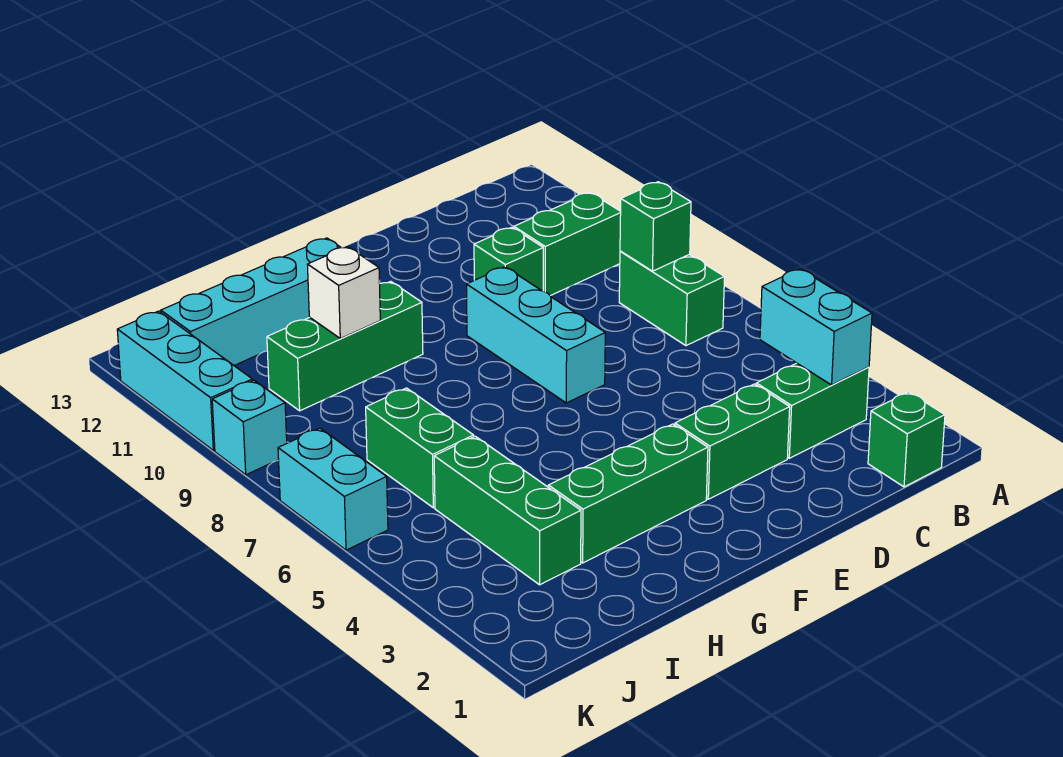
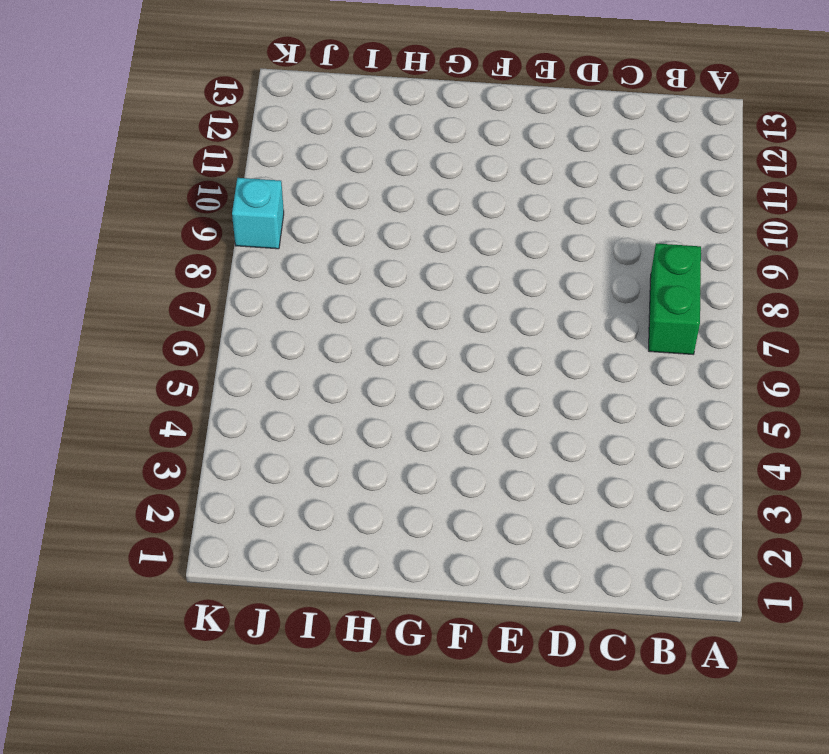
none -> green 1x1 brick [868,392,945,487]
none -> green 1x2 brick [756,363,869,458]
none -> green 1x2 brick [514,192,621,296]

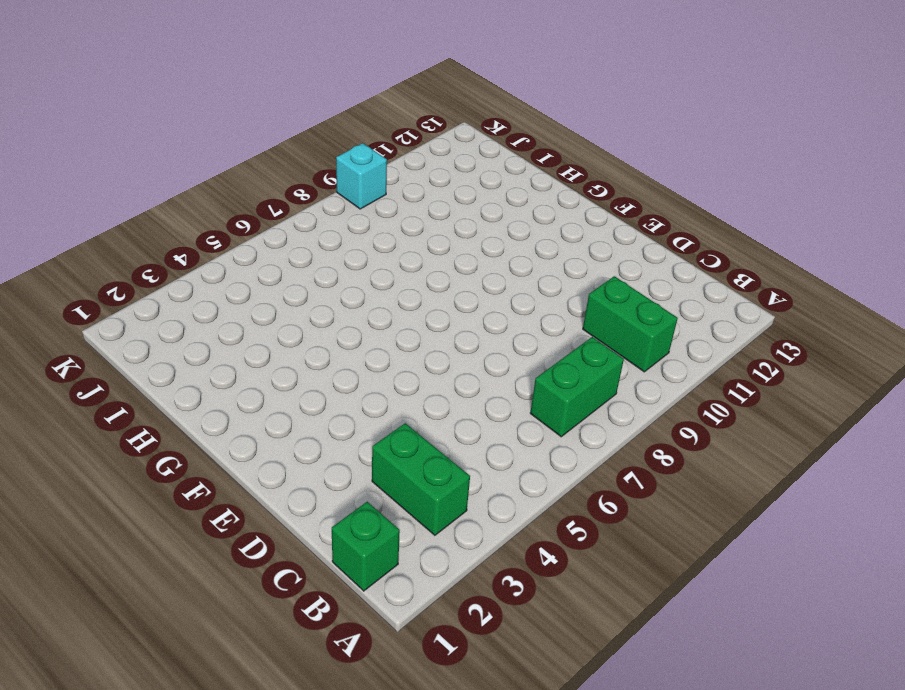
none -> green 1x2 brick [675,384,790,499]
none -> green 1x1 brick [474,227,543,291]
none -> cyan 1x3 brick [467,267,605,403]

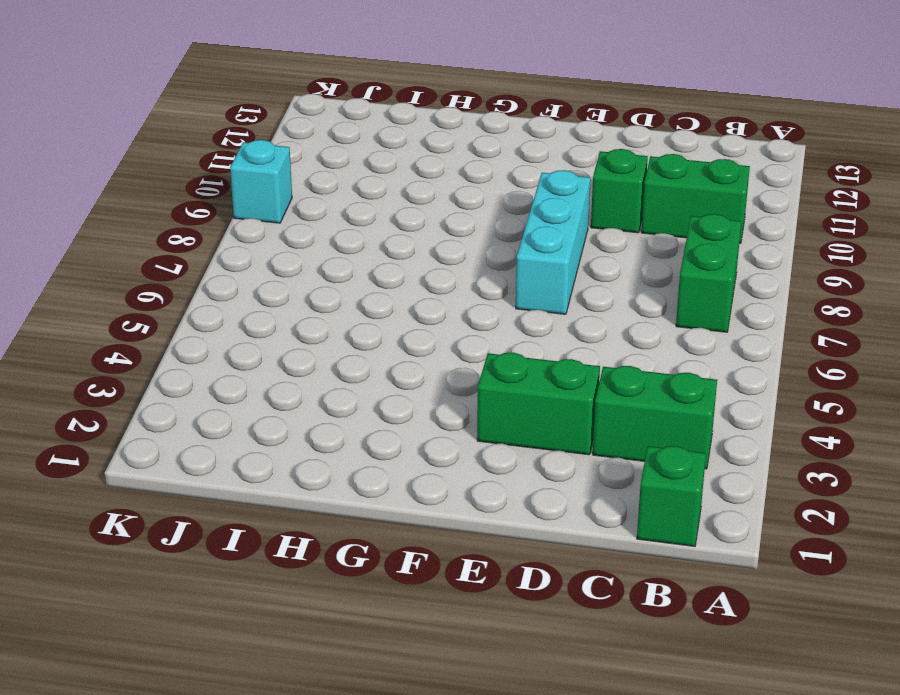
none -> green 1x3 brick [548,424,708,563]
none -> green 1x3 brick [267,281,423,411]
none -> cyan 1x4 brick [161,238,341,365]

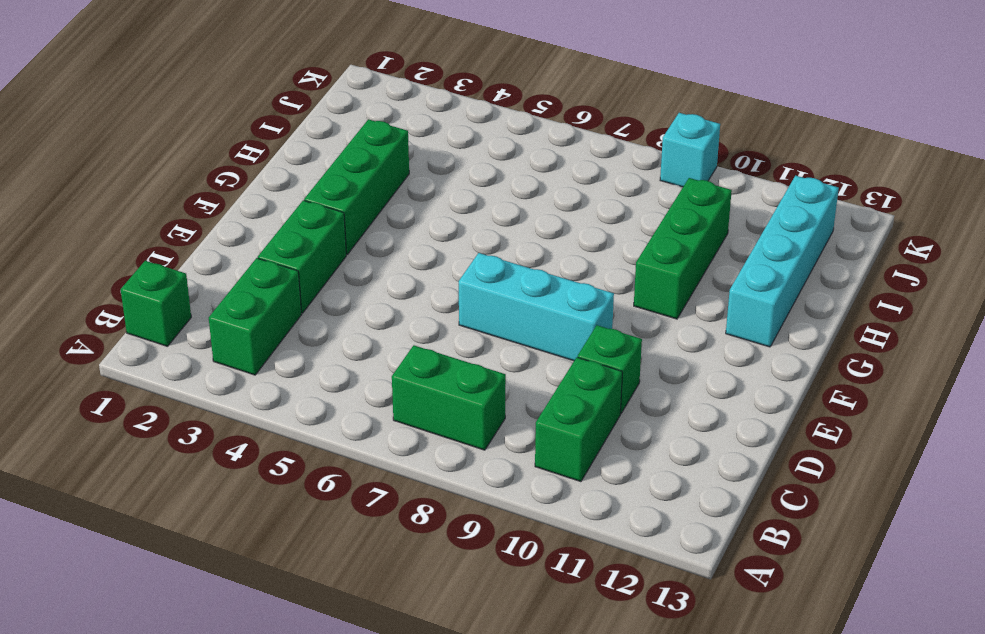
none -> green 1x3 brick [434,436,581,585]
none -> green 1x2 brick [366,388,474,508]
none -> cyan 1x2 brick [278,428,388,550]

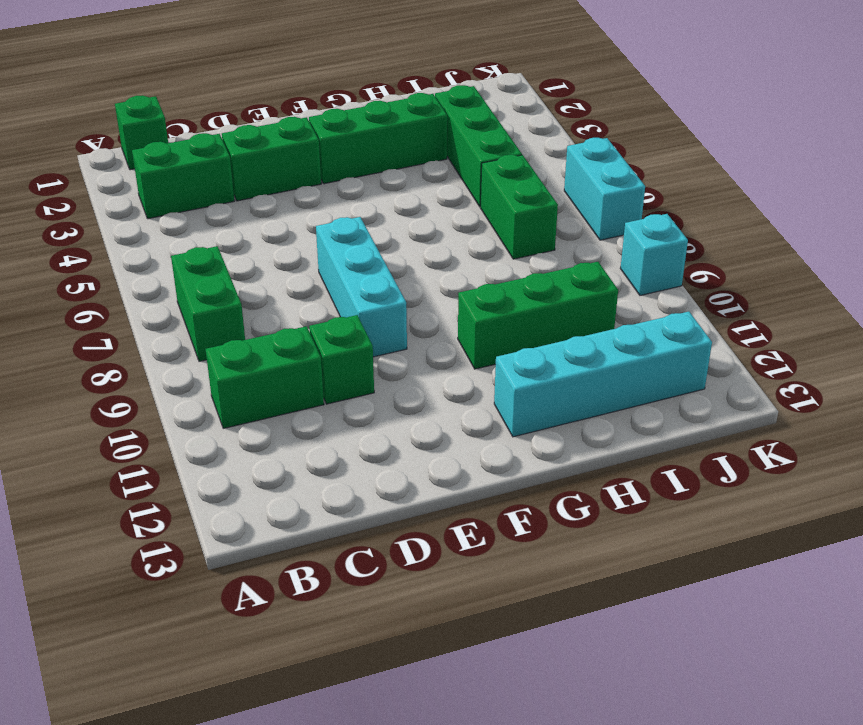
none -> cyan 1x3 brick [117,311,252,450]
none -> cyan 1x2 brick [760,269,872,385]
none -> green 1x1 brick [620,182,691,271]

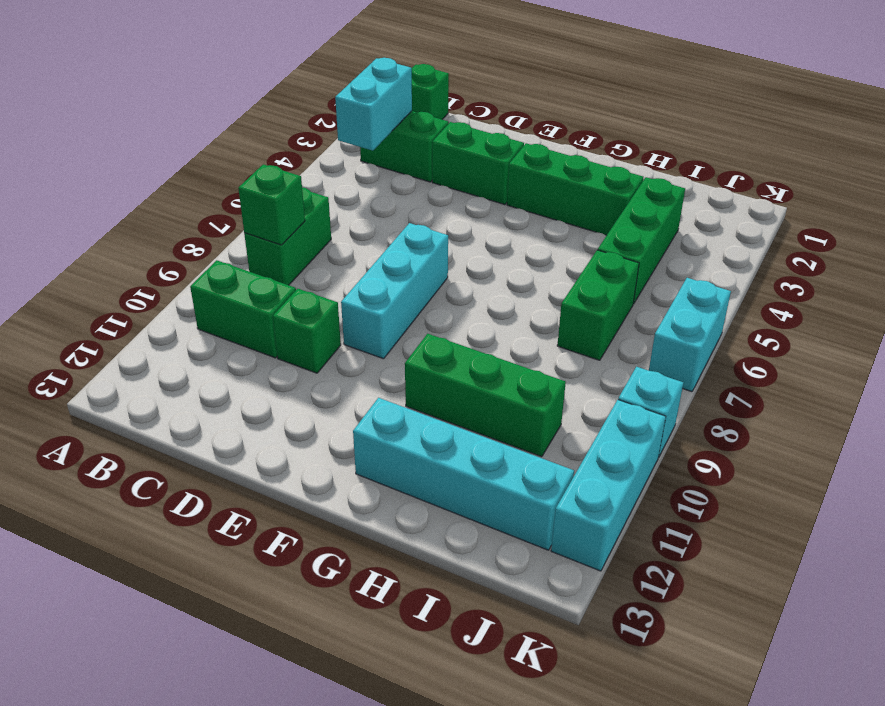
none -> white 1x1 brick [307,247,380,338]

